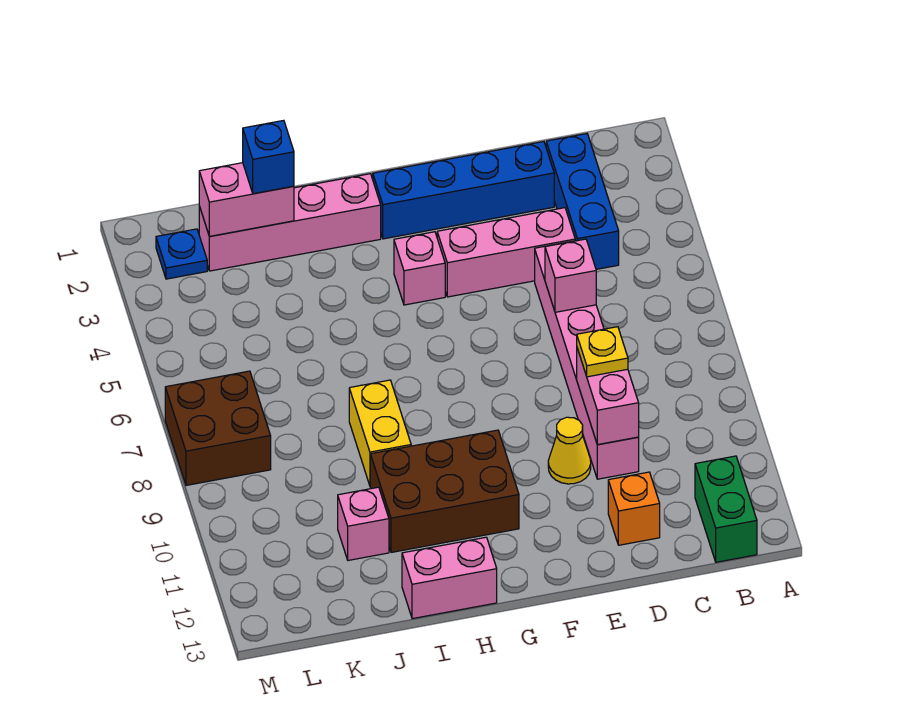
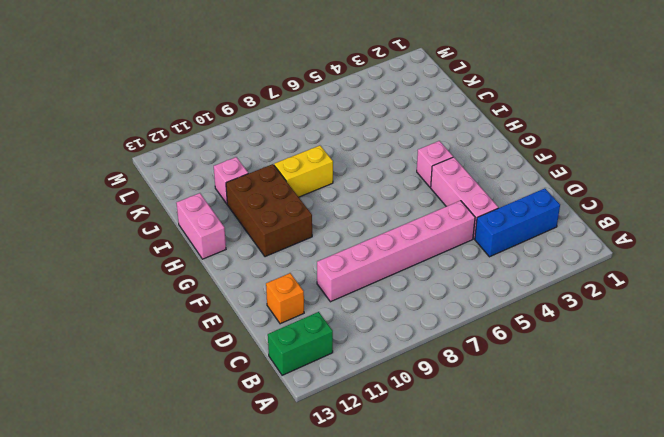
none -> blue 1x4 brick [373,142,554,239]
none -> yellow 1x1 cone [548,417,591,484]
none -> pink 1x4 brick [199,174,381,271]

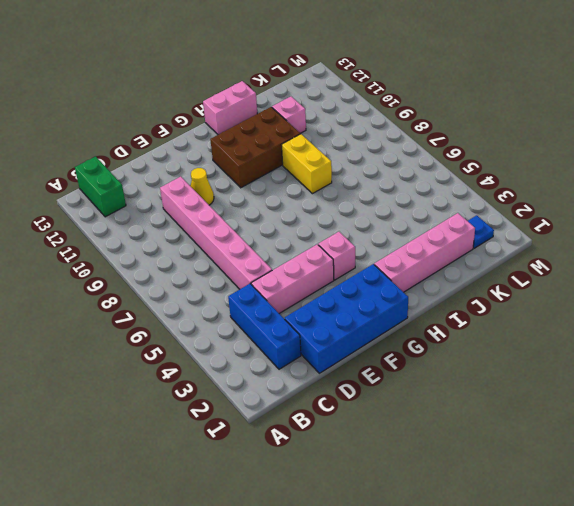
blue 2x4 brick [285,264,408,373] -> blue 1x4 brick [373,142,554,239]
none -> orange 1x1 brick [608,472,660,545]
none -> brown 2x2 brick [165,371,271,485]
none -> pink 1x1 brick [545,239,596,312]

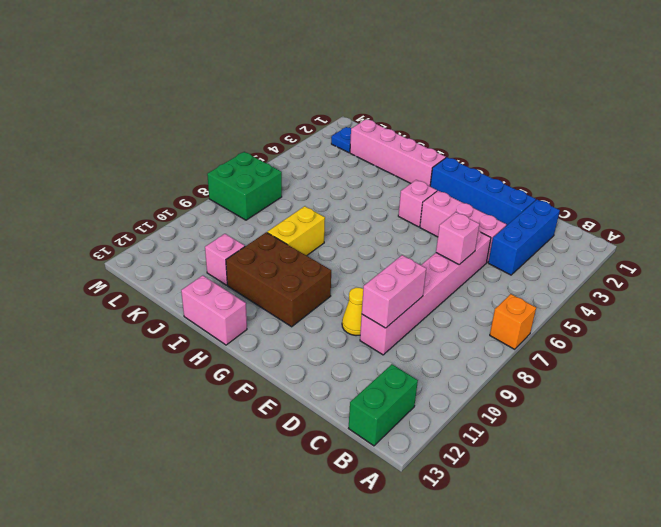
orange 1x1 brick [490,294,536,349] -> orange 1x1 brick moved to [608,472,660,545]
green 2x2 brick [207,152,282,220] -> brown 2x2 brick [165,371,271,485]
none -> pink 1x2 brick [199,163,294,236]
none -> yellow 1x1 plate [577,327,628,377]
none -> blue 1x1 brick [243,120,294,194]

